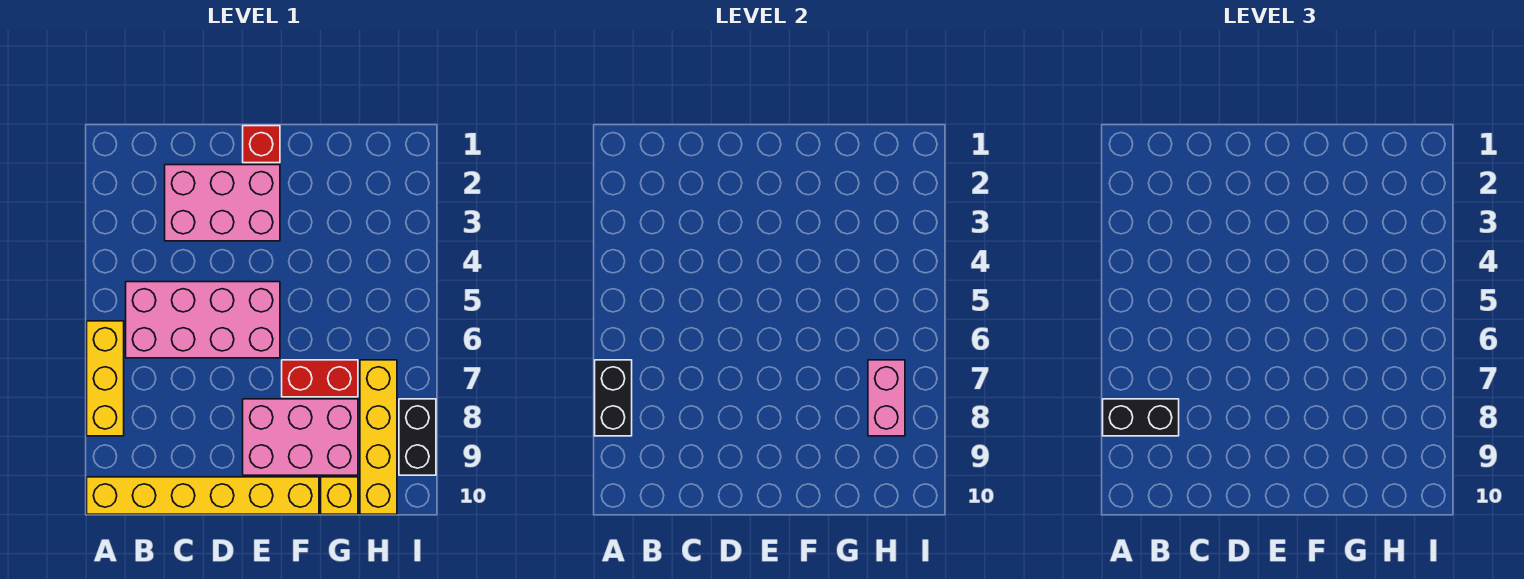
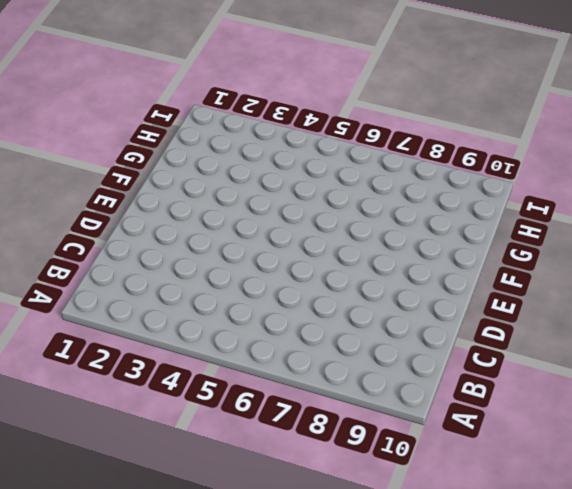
none -> yellow 1x3 brick [87,321,124,436]
none -> yellow 1x6 brick [87,477,319,514]
none -> pink 2x4 brick [126,282,280,358]

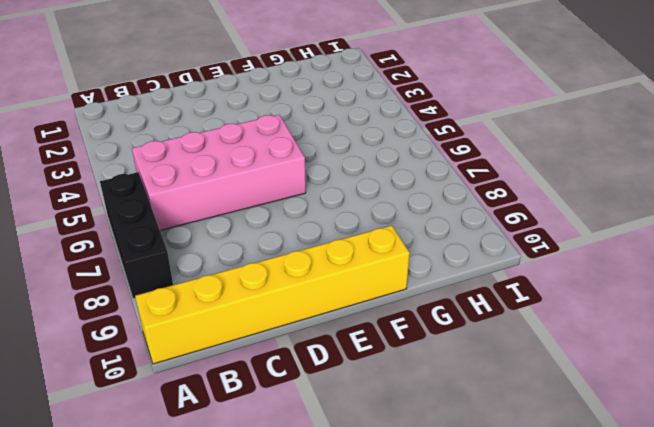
black 1x3 brick [100,172,173,299] -> yellow 1x3 brick [87,321,124,436]
none -> pink 2x3 brick [165,165,280,241]
none -> red 1x1 brick [243,126,280,163]
none -> pink 2x3 brick [243,399,358,475]

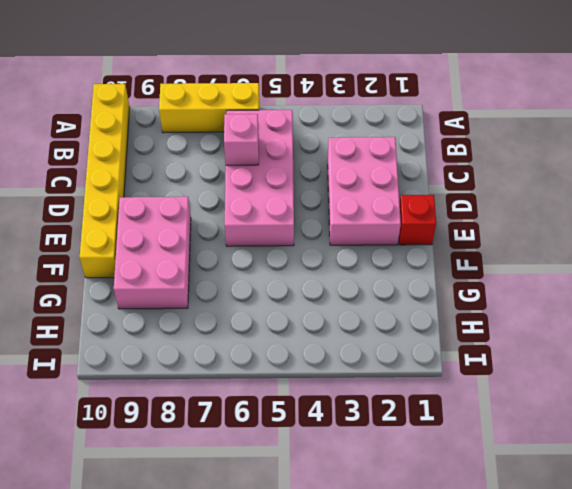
pink 1x1 brick [224,114,259,165] -> none
none -> red 1x2 brick [282,360,358,397]
none -> yellow 1x1 brick [321,477,358,514]
none -> yellow 1x4 brick [360,360,397,514]

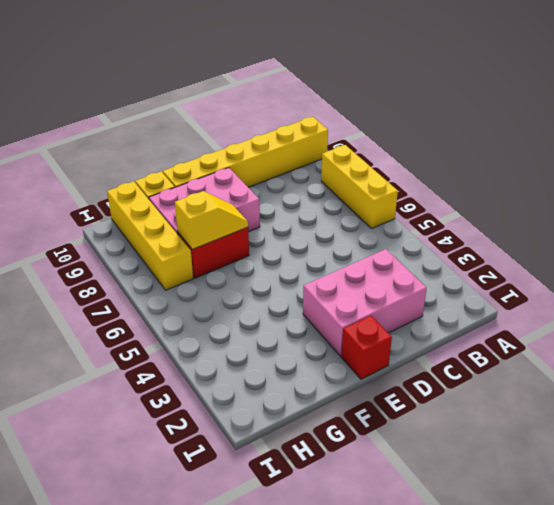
yellow 1x2 slope [175,191,248,249] -> none
none -> pink 2x4 brick [126,282,280,358]
none -> black 1x2 brick [399,399,436,475]
none -> black 1x2 brick [595,360,632,436]

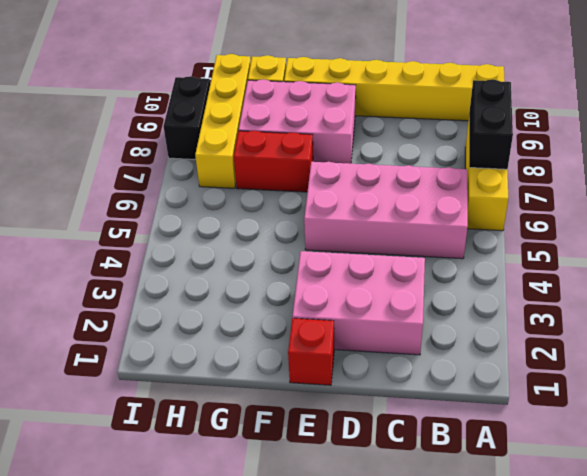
none -> pink 1x2 brick [868,360,905,436]
none -> black 1x2 brick [1103,399,1179,436]

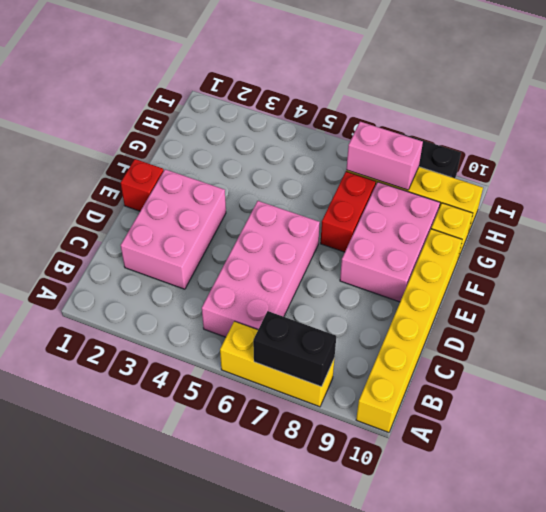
none -> black 1x2 brick [1103,399,1179,436]

